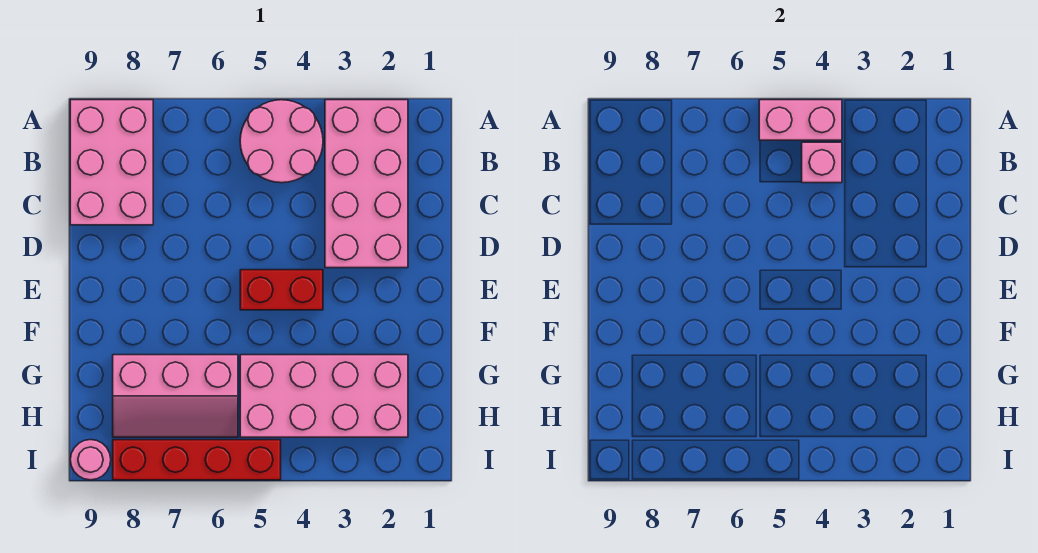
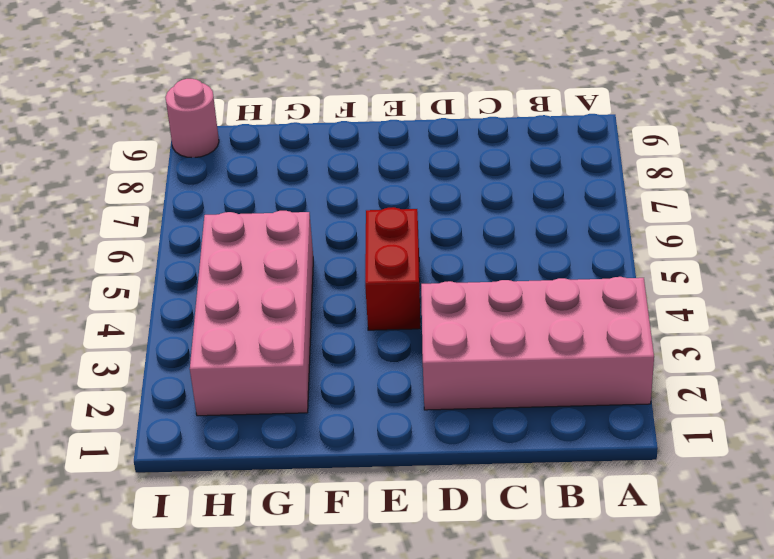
none -> pink 2x2 round brick [240,100,323,183]
none -> pink 2x3 brick [70,100,153,225]

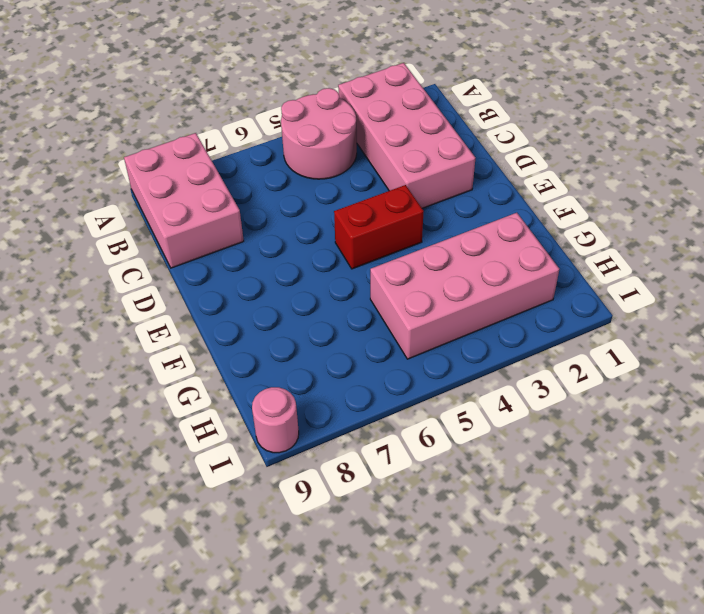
none -> pink 2x3 slope [113,355,238,437]
none -> red 1x4 brick [113,440,281,480]

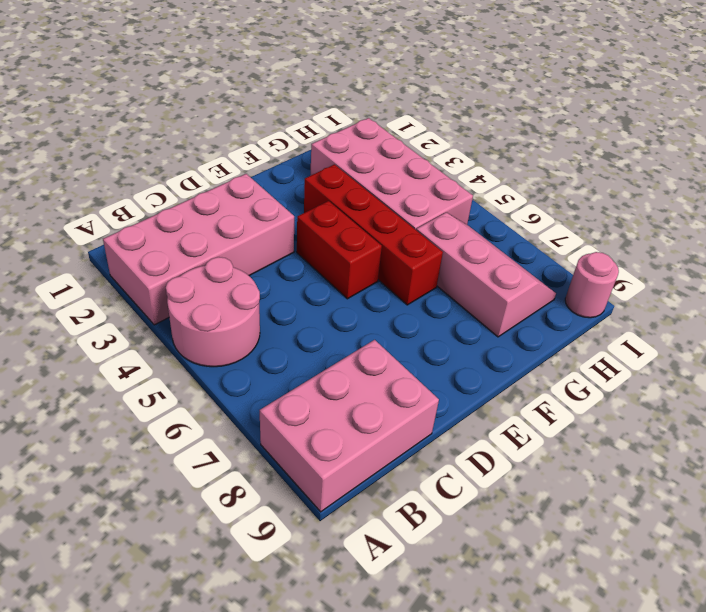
red 1x4 brick [304,164,443,305] -> red 1x4 brick moved to [113,440,281,480]
none -> pink 1x2 brick [759,100,842,140]
none -> pink 1x1 brick [802,142,842,183]

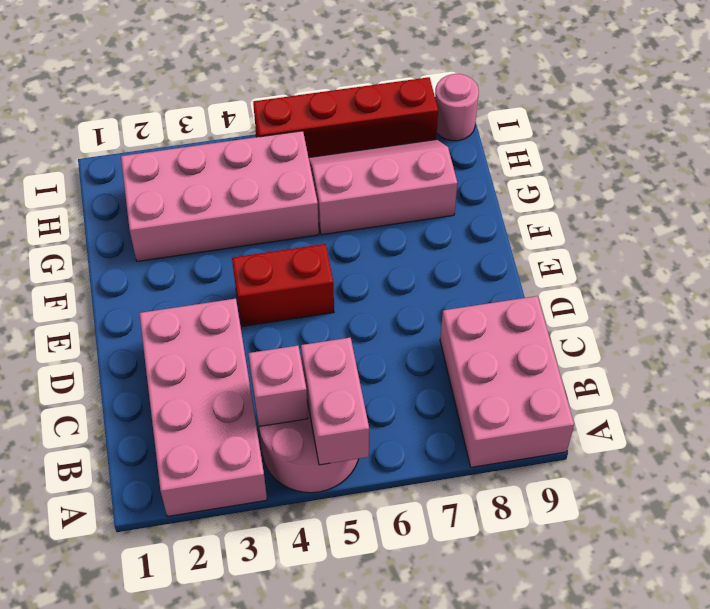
pink 1x2 brick [301,338,369,465] -> pink 1x2 brick turned to [759,100,842,140]

